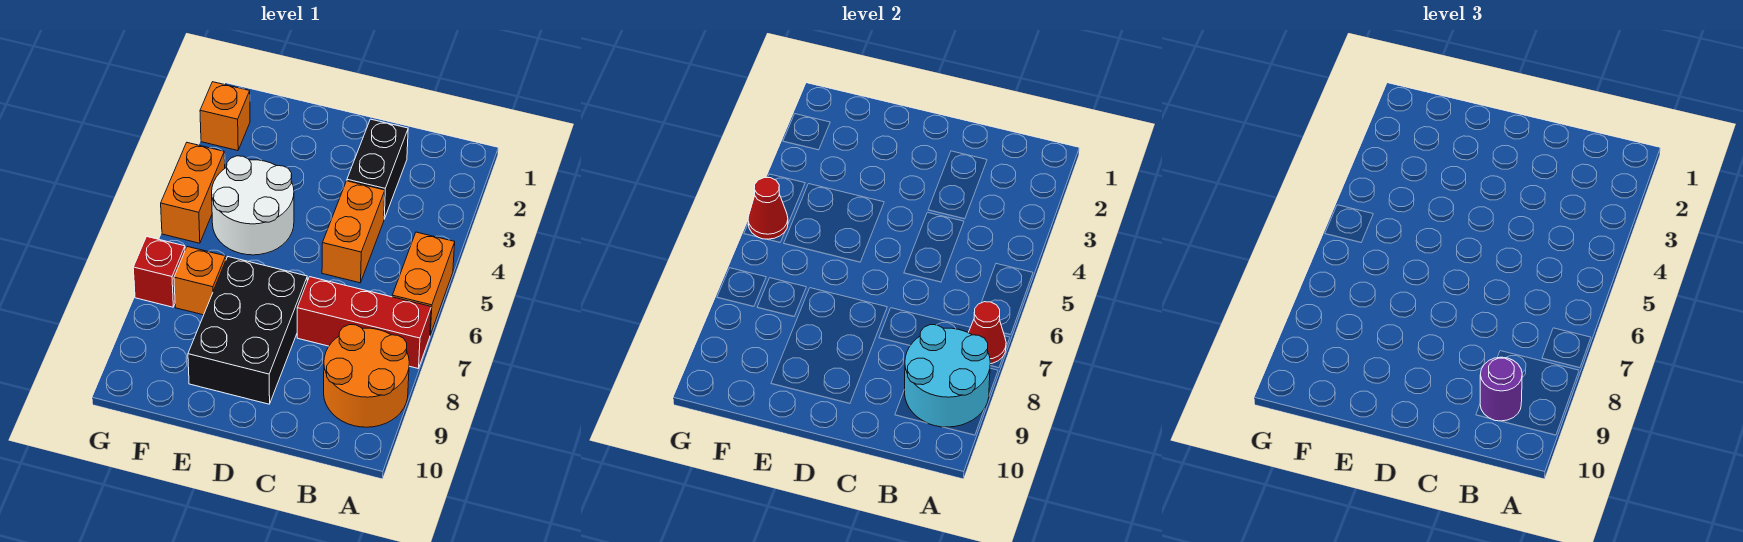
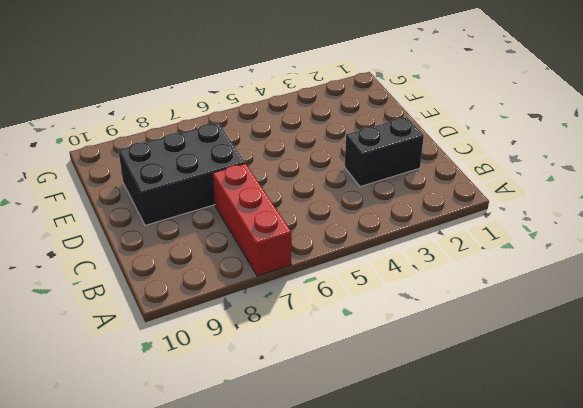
none -> orange 1x2 brick [392,232,455,335]
none -> orange 2x2 round brick [324,325,409,427]
none -> orange 1x2 brick [322,181,385,283]

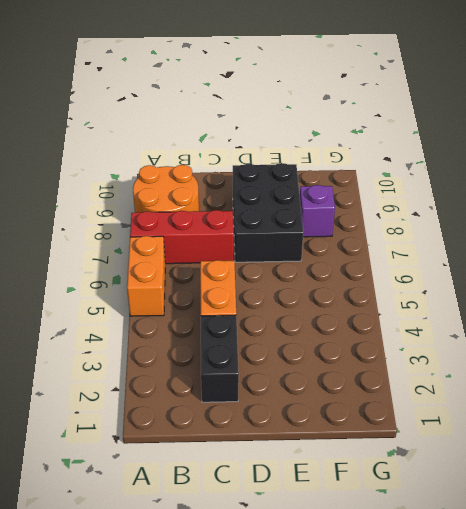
purple 1x1 brick [300,185,335,237] -> none
none -> white 2x2 round brick [212,156,294,255]
none -> orange 1x1 brick [174,247,226,315]
none -> orange 1x1 brick [200,82,250,151]

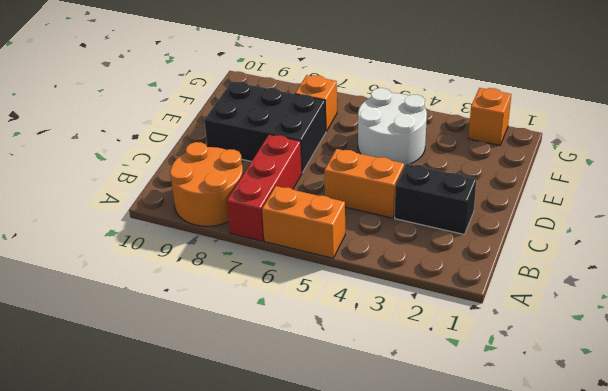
none -> orange 1x2 brick [161,143,225,243]
none -> red 1x1 brick [133,237,185,307]
none -> red 1x1 cone [968,302,1006,364]

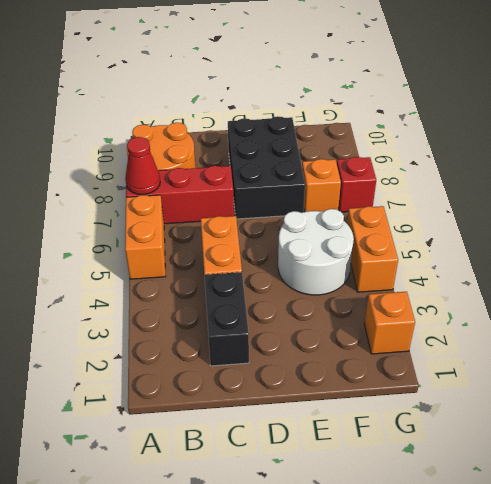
none -> cyan 2x2 round brick [905,325,990,427]
none -> red 1x1 cone [748,178,788,239]
none -> purple 1x1 round brick [1480,357,1522,421]

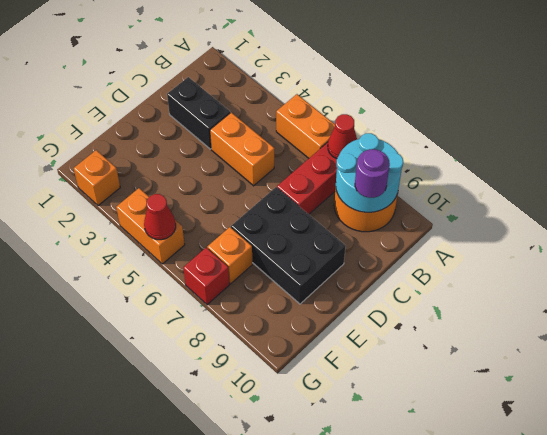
none -> white 2x2 round brick [212,156,294,255]

